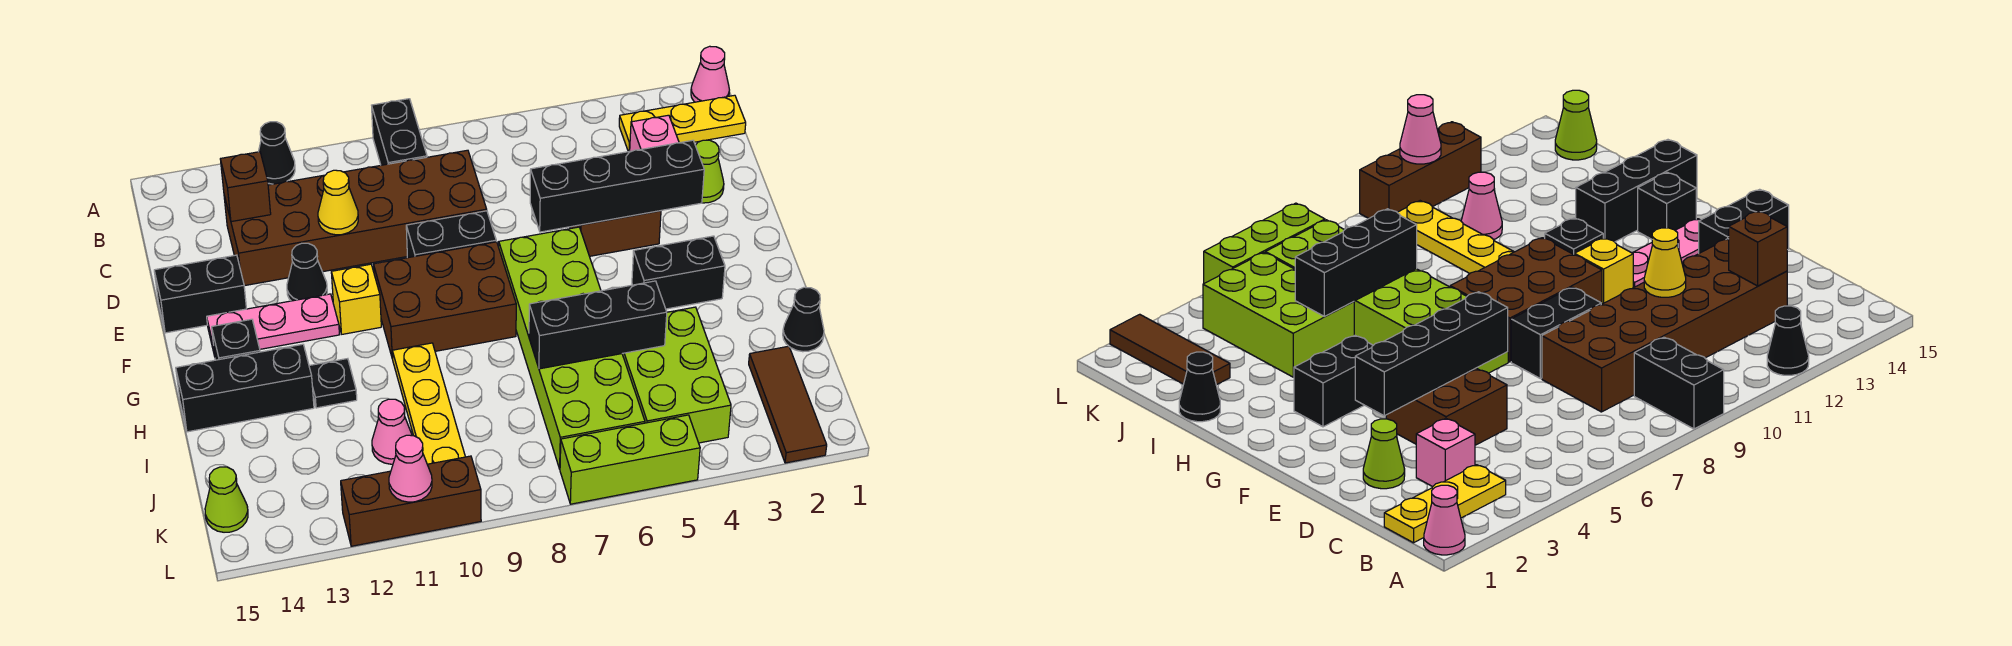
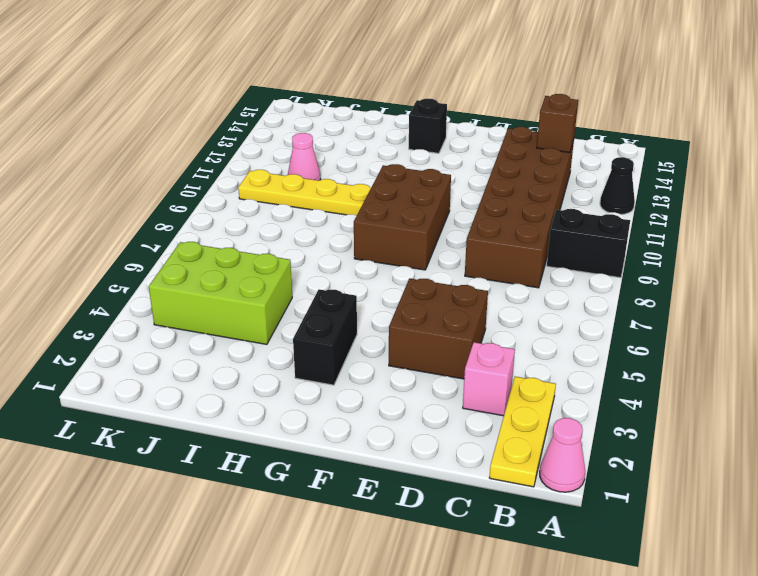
none -> lime 1x1 cone [695,140,724,203]
none -> black 1x2 brick [406,211,496,258]
none -> black 1x1 cone [287,243,327,301]
none -> black 1x2 brick [154,255,246,333]

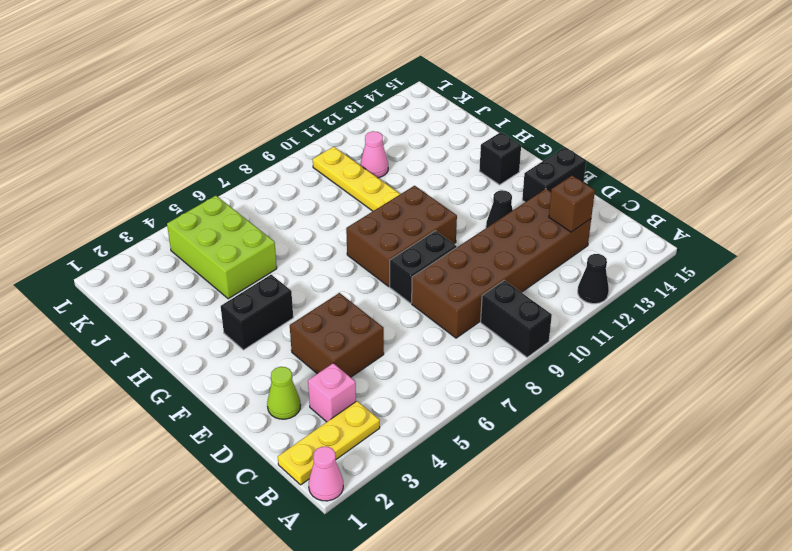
none -> lime 2x6 brick [499,227,645,469]
none -> yellow 1x1 brick [331,264,381,334]
none -> pink 1x3 plate [207,294,339,356]
none -> black 1x1 plate [309,359,357,408]

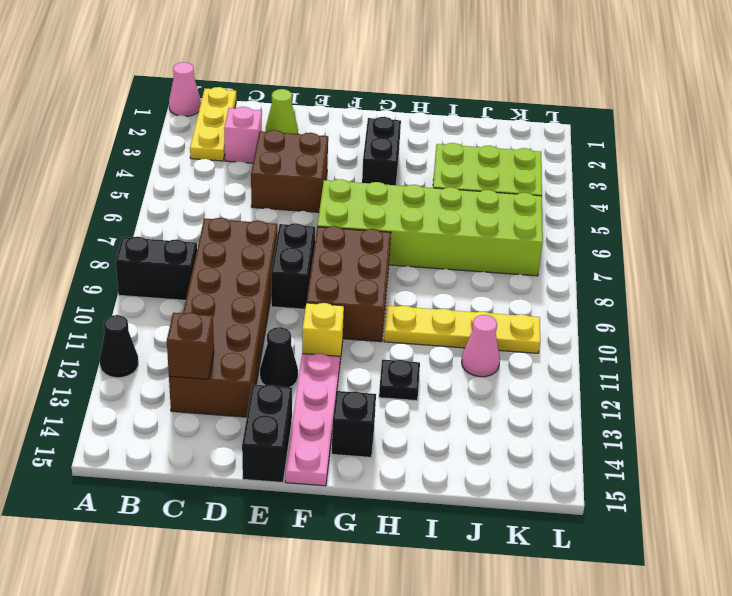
pink 1x4 plate [285,354,340,486] -> pink 1x3 plate [207,294,339,356]
none -> black 1x3 brick [176,344,314,432]
none -> black 1x1 cone [783,287,824,352]
none -> brown 1x3 tile [749,346,827,463]
none -> lime 1x1 cone [205,467,248,532]

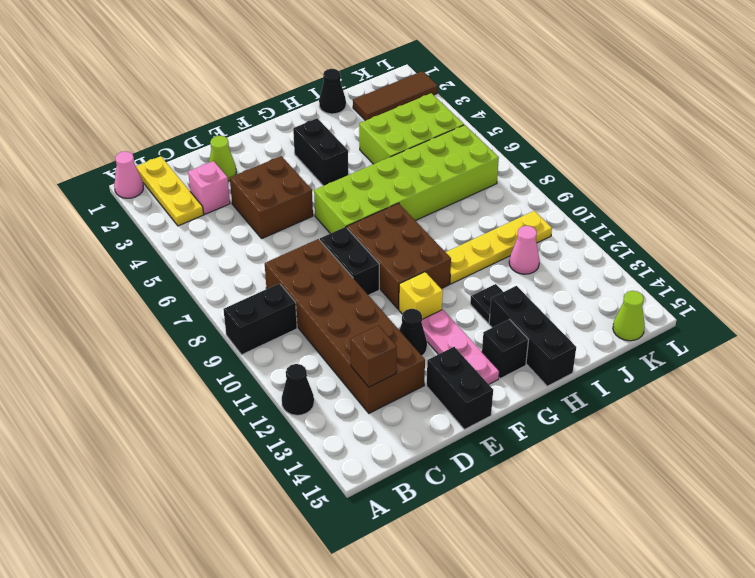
none -> lime 1x3 brick [560,415,700,504]
none -> brown 1x3 brick [341,456,481,546]
none -> yellow 1x1 cone [318,170,358,235]
none -> black 1x4 brick [530,140,704,232]

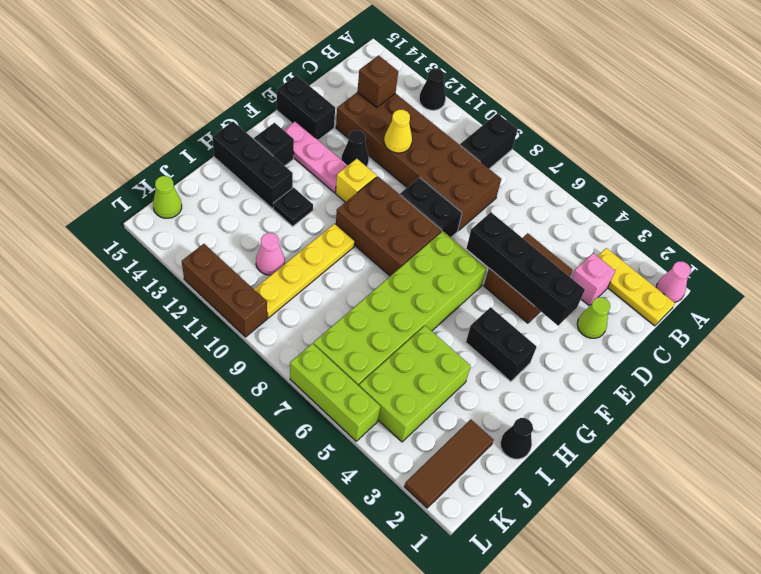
none -> black 1x3 brick [529,281,667,369]
none -> pink 1x1 cone [389,435,432,502]

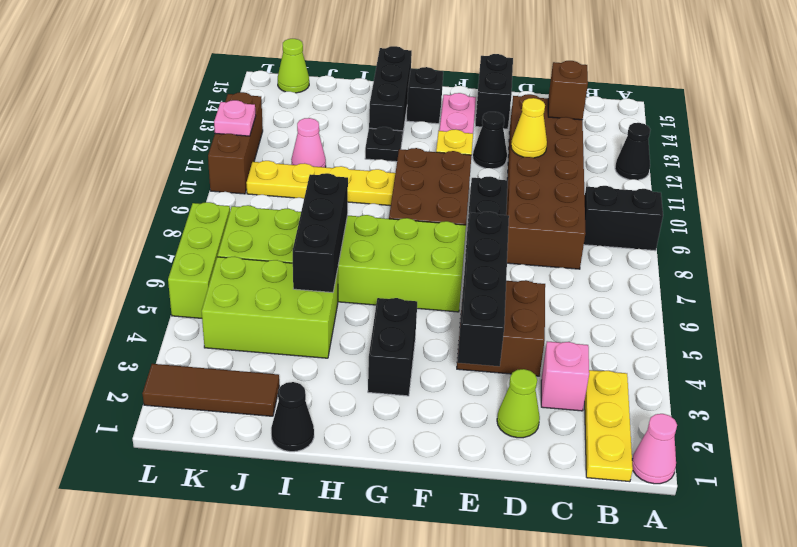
pink 1x1 plate [214,100,256,136] -> pink 1x1 cone [389,435,432,502]

